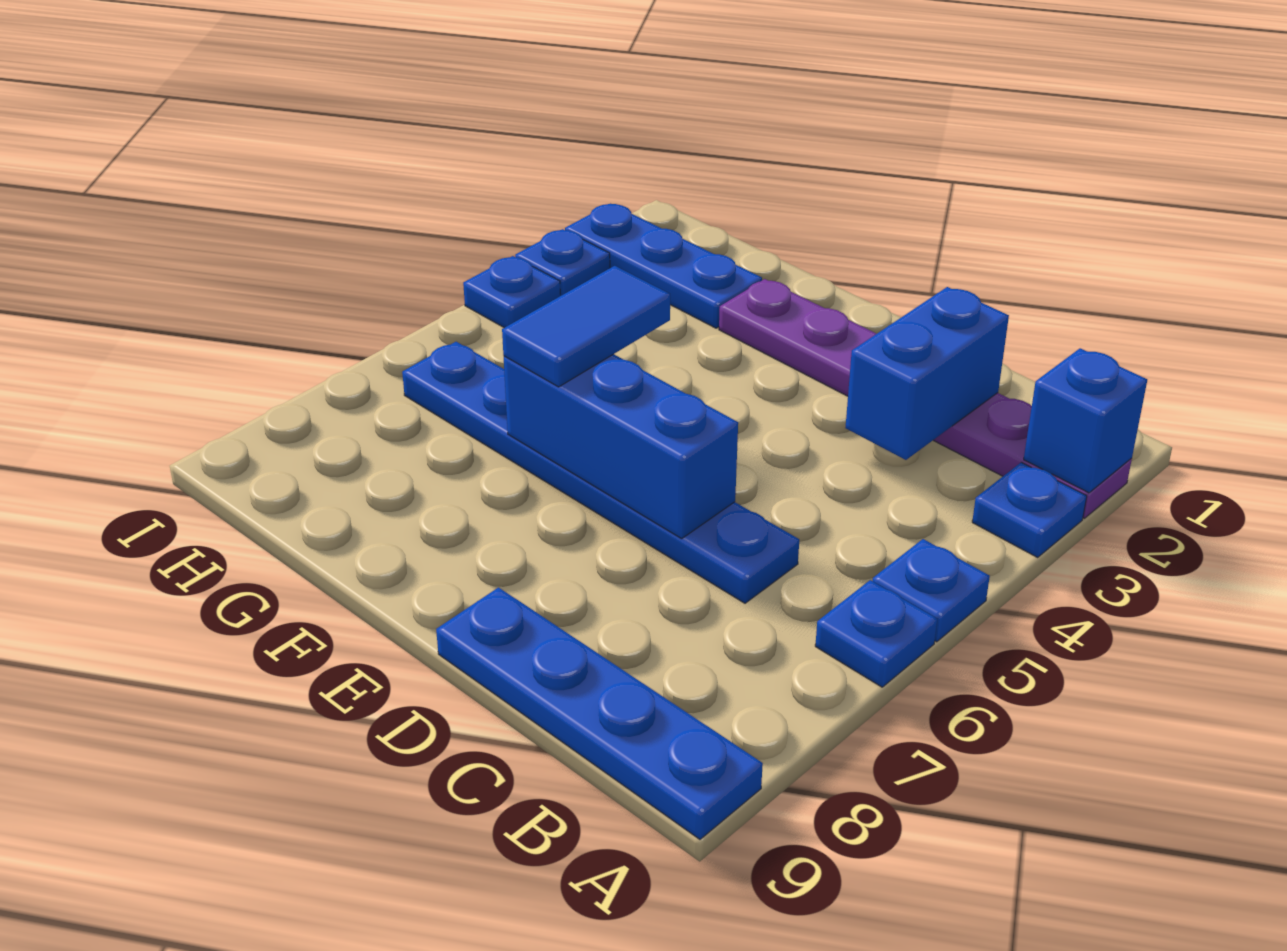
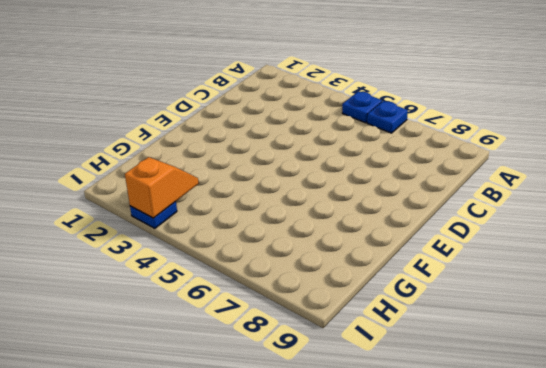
orange 1x2 slope [125,157,199,218] -> none
none -> purple 1x6 plate [719,279,1132,518]
none -> blue 1x1 plate [972,462,1087,557]
none -> blue 1x4 plate [436,588,763,839]

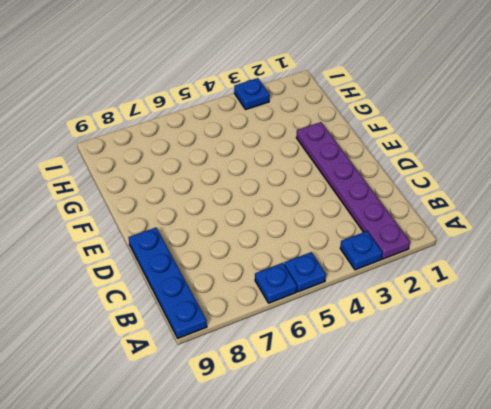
none -> blue 1x6 plate [402,342,799,603]
none -> blue 1x3 plate [565,204,762,328]
none -> blue 1x1 plate [463,256,560,328]

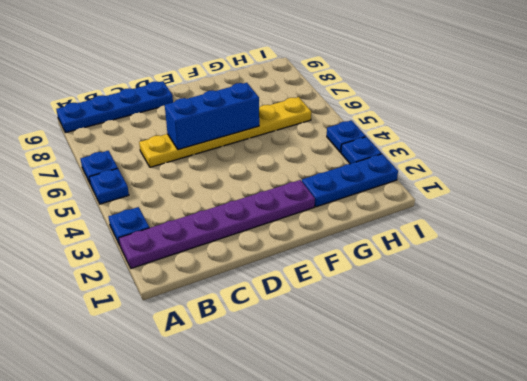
yellow 1x6 plate [139,97,311,167] -> blue 1x6 plate [402,342,799,603]
none -> blue 1x1 brick [1024,348,1147,493]
none -> blue 1x2 brick [845,287,1009,460]
none -> blue 1x2 tile [502,266,670,387]

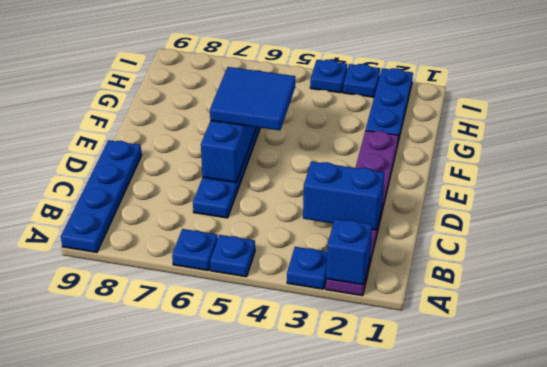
blue 2x2 tile [210,67,295,130] -> blue 1x2 tile [502,266,670,387]

